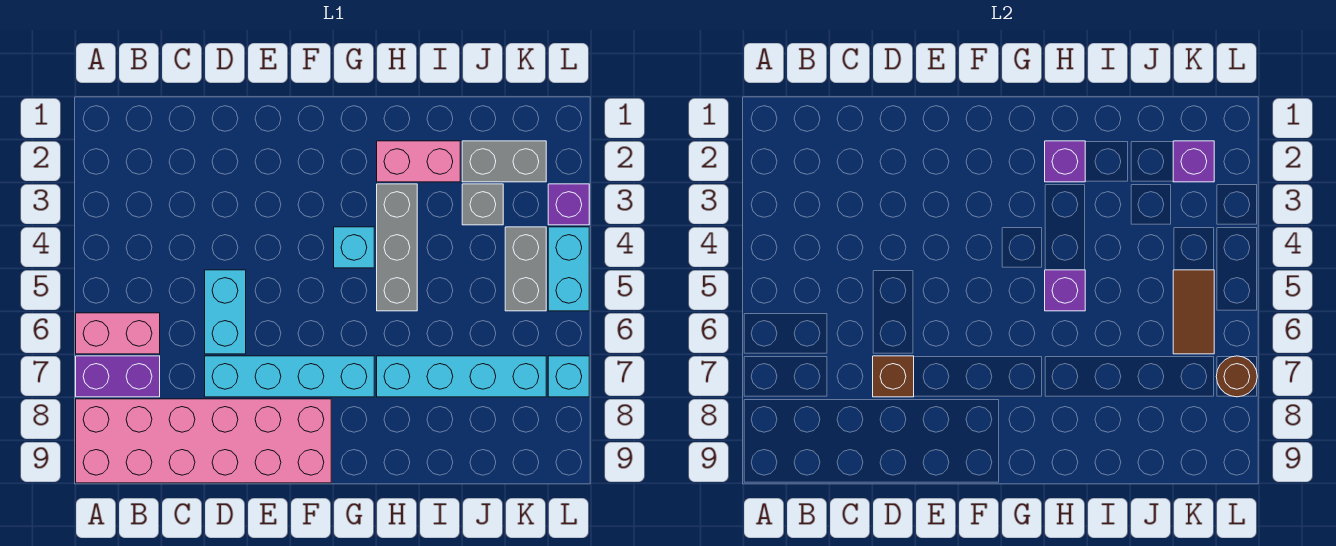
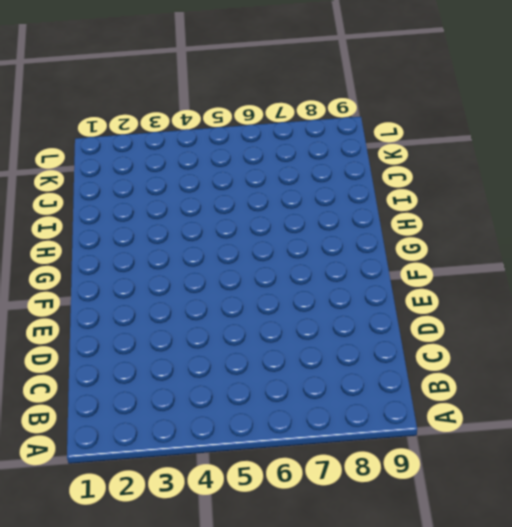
none -> pink 1x2 brick [76,313,160,354]
none -> purple 1x2 brick [76,356,160,397]
none -> pink 2x6 brick [76,399,331,483]

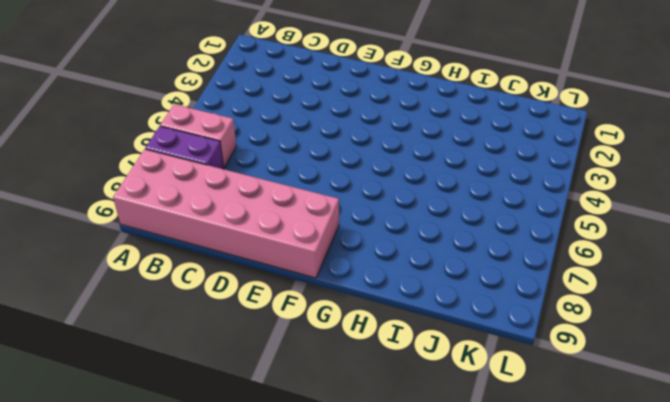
none -> cyan 1x2 brick [205,270,246,354]
none -> cyan 1x4 brick [205,356,374,397]
none -> cyan 1x1 brick [334,227,374,268]

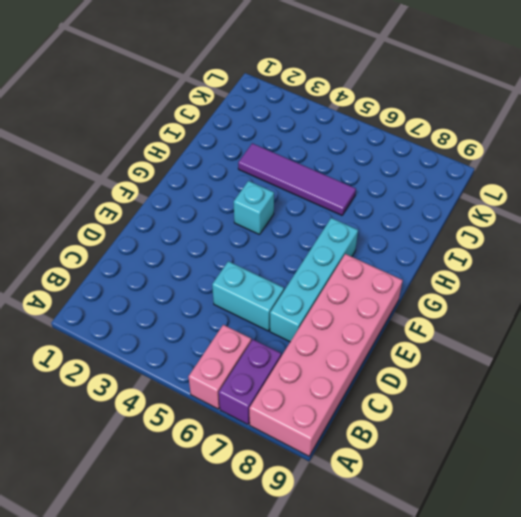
purple 1x4 tile [238,143,356,215] -> none
none -> pink 1x2 brick [377,141,460,182]
none -> grey 1x3 brick [377,184,417,311]
none -> cyan 1x4 brick [377,356,546,397]

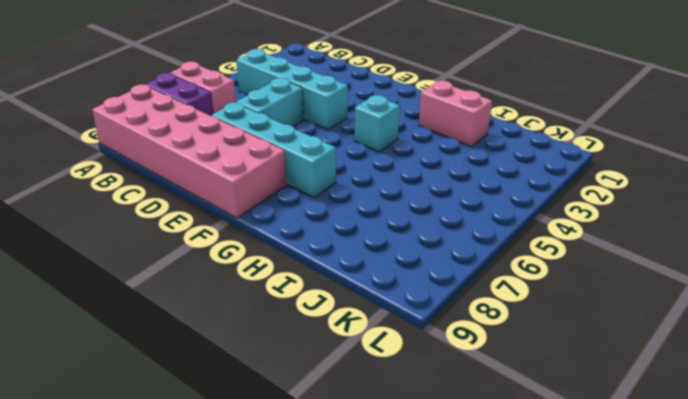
cyan 1x4 brick [236,49,348,130] -> cyan 1x4 brick moved to [377,356,546,397]
none -> grey 1x3 brick [377,184,417,311]
none -> grey 1x2 brick [462,141,546,182]
none -> grey 1x1 brick [462,184,503,225]

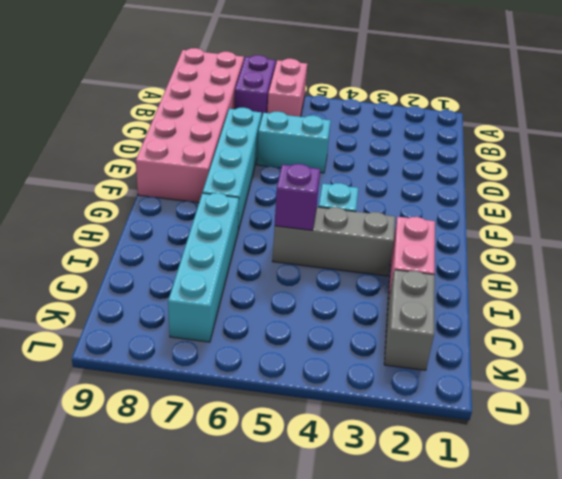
none -> grey 1x1 brick [462,184,503,225]
none -> grey 1x2 brick [505,227,546,311]
none -> purple 1x1 brick [548,184,589,225]

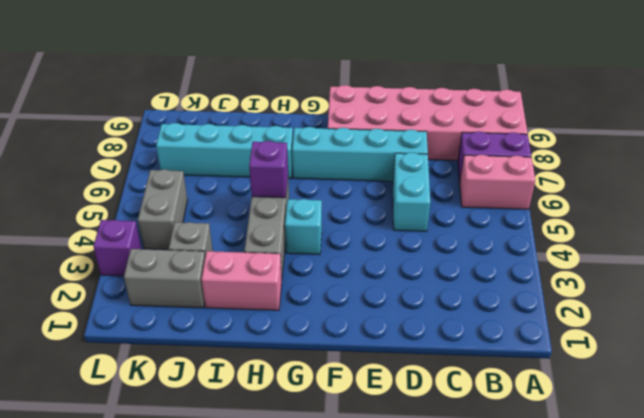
none -> cyan 1x2 brick [548,227,589,311]
none -> cyan 1x1 brick [548,356,589,397]
none -> brown 1x1 brick [873,356,914,397]

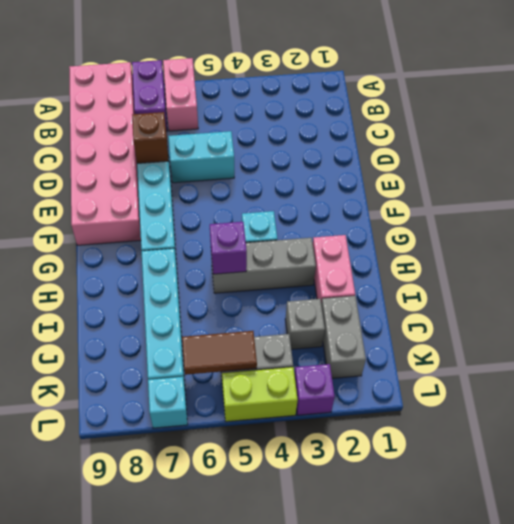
lime 1x2 brick [222,367,298,422] -> cyan 1x2 brick [548,227,589,311]
none -> purple 1x1 brick [1045,141,1085,182]
none -> purple 1x1 brick [1173,141,1214,182]
none -> brown 1x1 round brick [1216,356,1257,397]

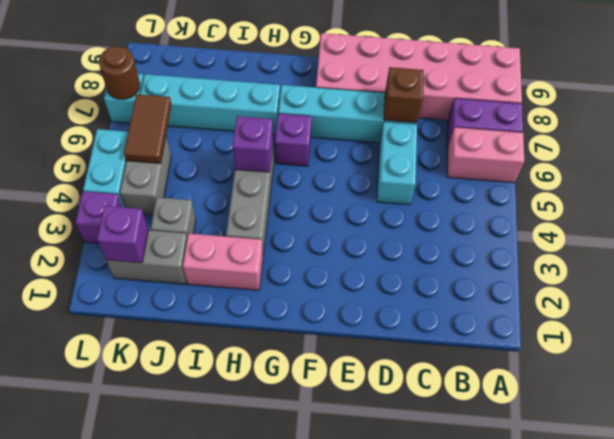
purple 1x1 brick [275,113,312,166] -> purple 1x1 brick moved to [1045,141,1085,182]
none -> cyan 1x1 brick [334,227,374,268]

